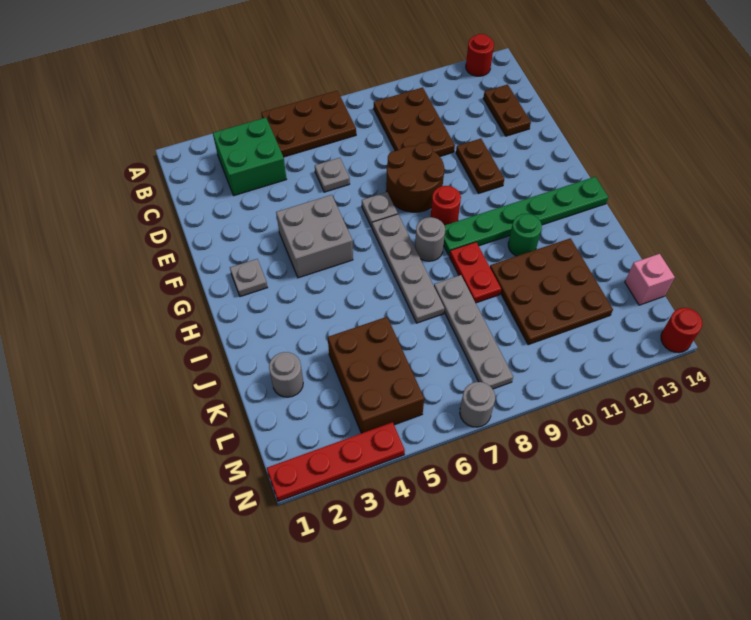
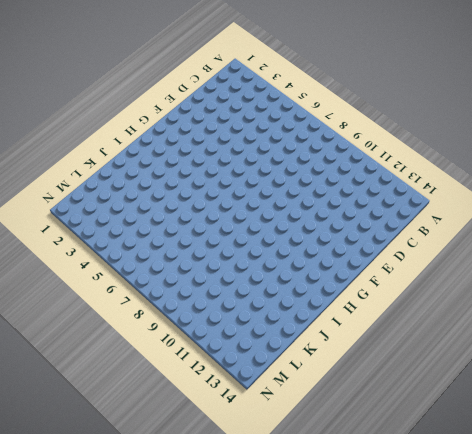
none -> brown 2x3 plate [261,91,356,157]
none -> red 1x1 round brick [466,34,494,76]
none -> green 2x2 brick [213,118,287,196]

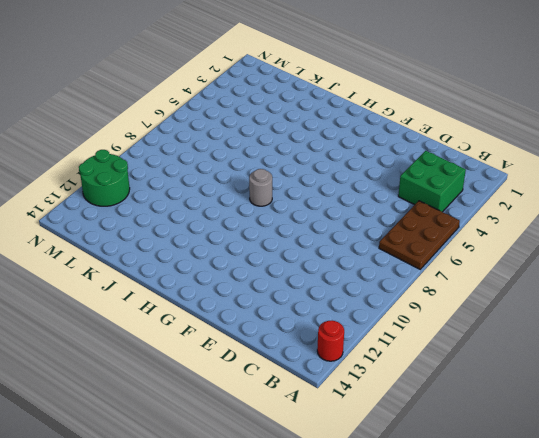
green 2x2 round brick [79,150,130,206] -> none
none -> brown 2x3 plate [374,88,455,157]
none -> brown 1x2 plate [483,84,531,136]
none -> grey 1x1 plate [315,158,350,192]

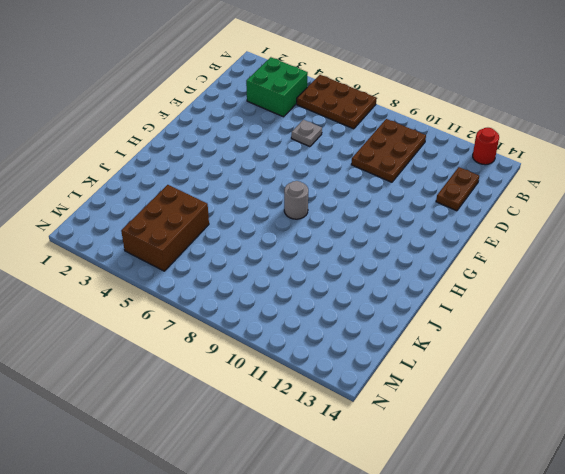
none -> brown 2x2 round brick [386,143,444,212]
none -> brown 1x2 plate [456,139,504,194]
none -> grey 2x2 brick [276,195,353,278]

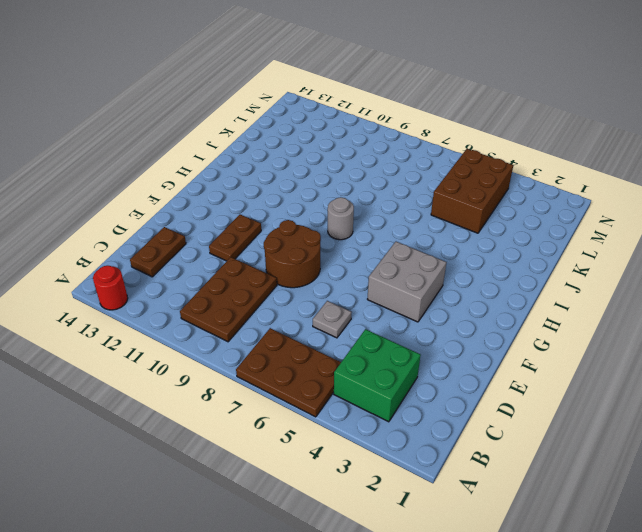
none -> grey 1x1 plate [362,192,398,227]
none -> grey 1x1 plate [230,259,268,297]
none -> grey 1x4 plate [372,214,444,323]

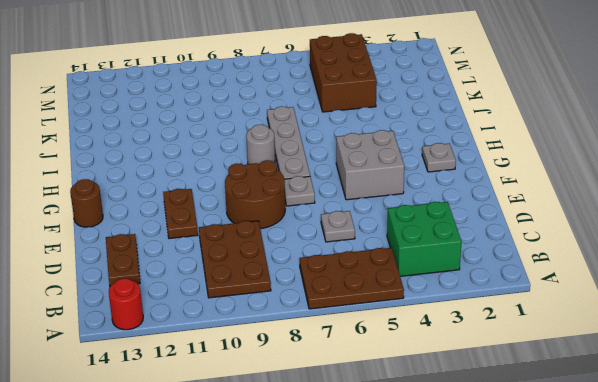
brown 1x1 round brick [70,179,103,227] -> none
none -> red 1x1 round brick [431,186,461,225]
none -> green 1x6 plate [443,177,608,256]
none -> red 1x2 plate [449,242,501,303]

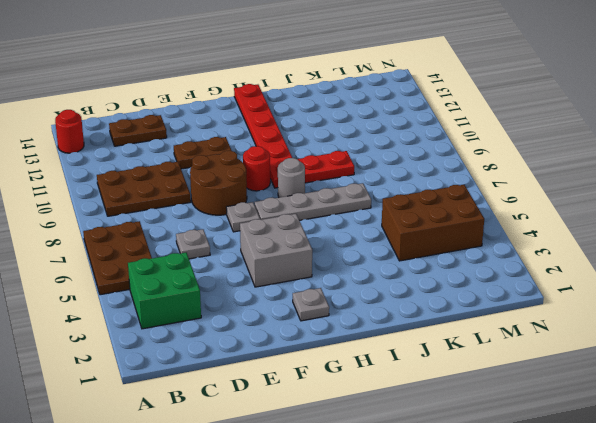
red 1x6 plate [234,84,292,188] -> green 1x6 plate [443,177,608,256]
none -> green 1x1 round brick [508,214,542,256]
none -> grey 1x4 plate [434,275,513,389]
none -> brown 3x3 plate [490,238,613,345]

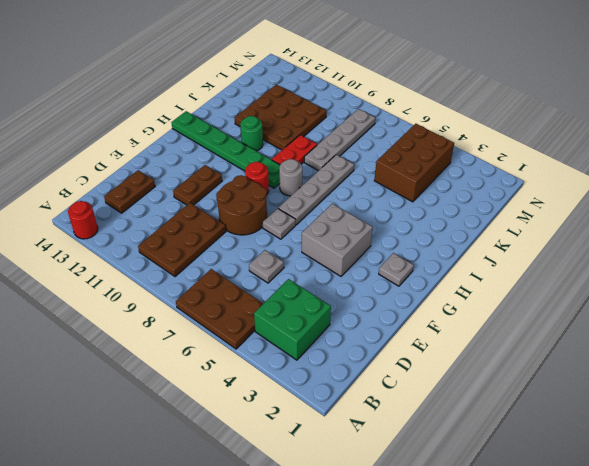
none -> grey 1x1 round brick [269,352,303,397]
none -> pink 1x1 brick [625,254,675,305]
none -> red 1x4 plate [267,422,405,501]

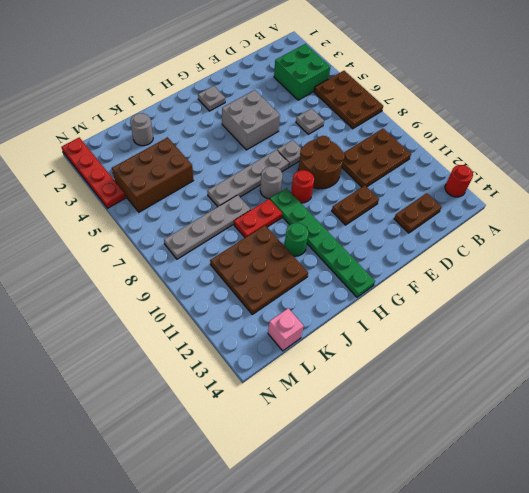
none -> grey 1x1 round brick [460,382,495,427]
none -> red 1x1 round brick [661,308,703,353]

